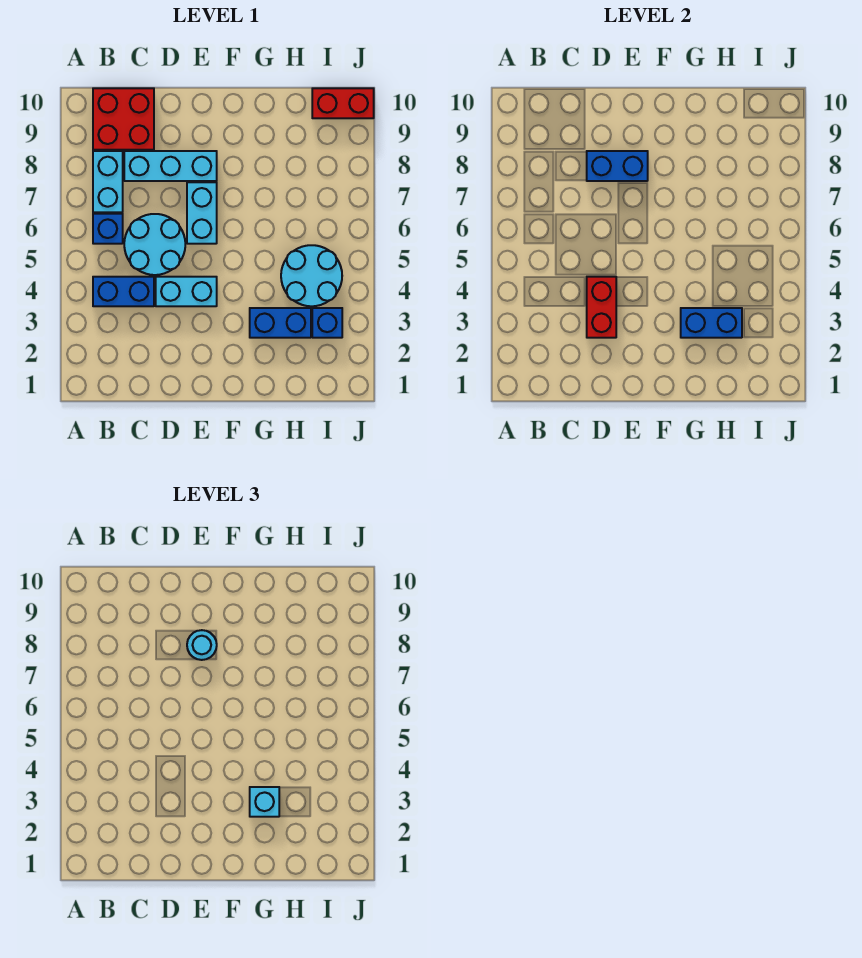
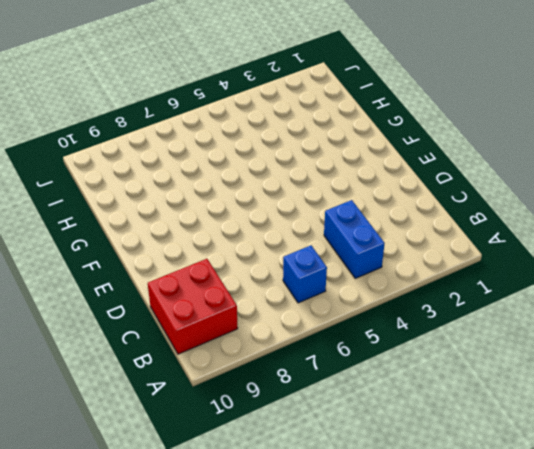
none -> cyan 1x2 brick [93,151,123,212]
none -> cyan 2x2 round brick [124,214,185,275]
none -> cyan 1x3 brick [124,151,217,181]

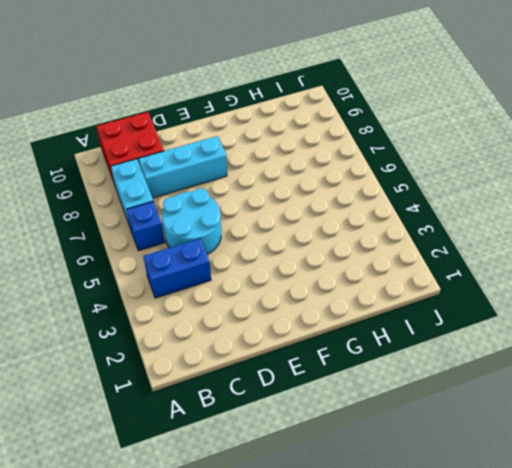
none -> cyan 1x2 brick [156,277,217,306]
none -> cyan 1x2 brick [187,182,217,244]
none -> blue 1x2 brick [250,308,311,338]

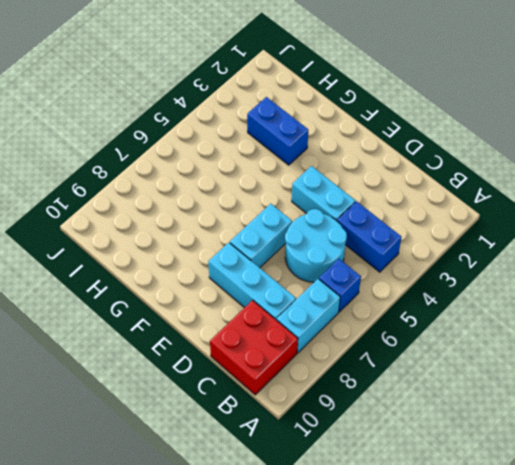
none -> cyan 2x2 round brick [281,245,342,306]
none -> blue 1x1 brick [312,308,342,338]
none -> red 1x2 brick [312,88,374,118]

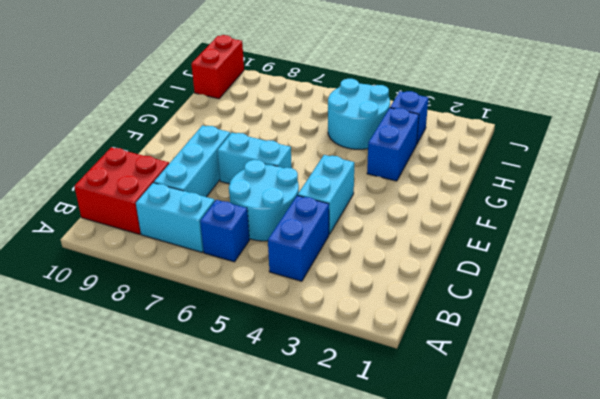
none -> red 1x2 brick [587,277,616,338]
none -> blue 1x2 brick [587,151,648,181]
none -> blue 1x2 brick [681,308,742,338]

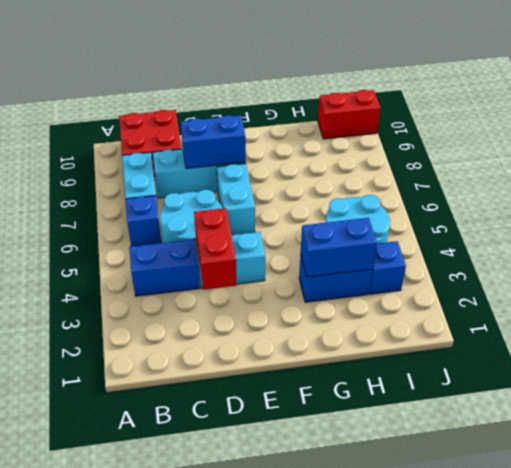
none -> cyan 1x1 round brick [187,630,217,660]
none -> cyan 1x1 brick [250,787,279,817]

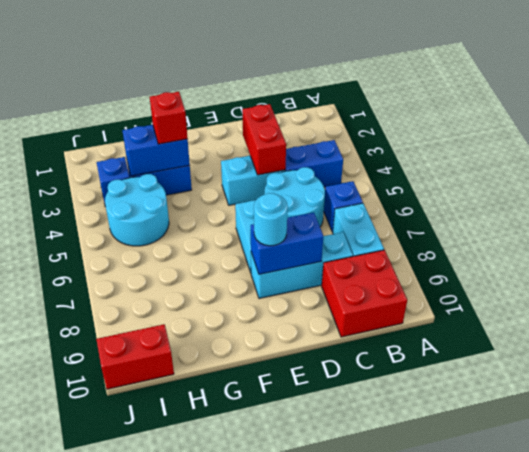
red 1x1 brick [150,92,188,144] -> cyan 1x1 brick [250,787,279,817]

